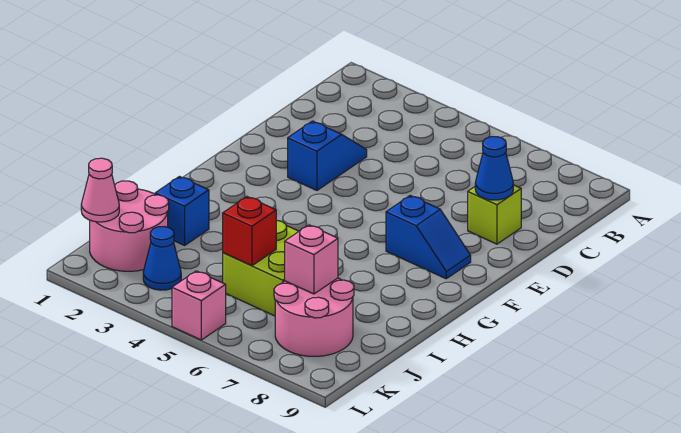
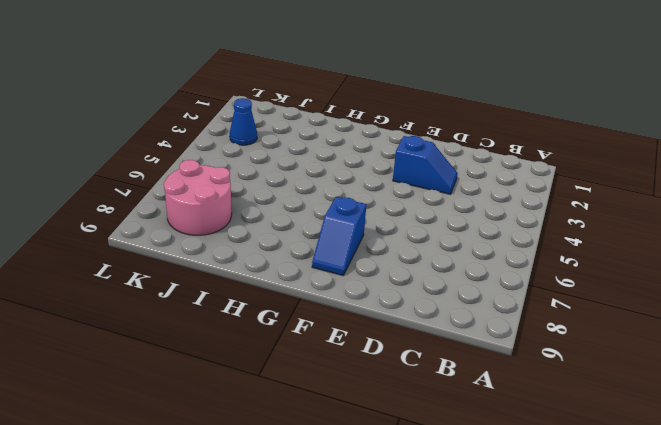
none -> lime 1x1 brick [468,185,521,244]
none -> blue 1x1 brick [155,177,209,245]
none -> lime 2x2 brick [223,220,299,316]

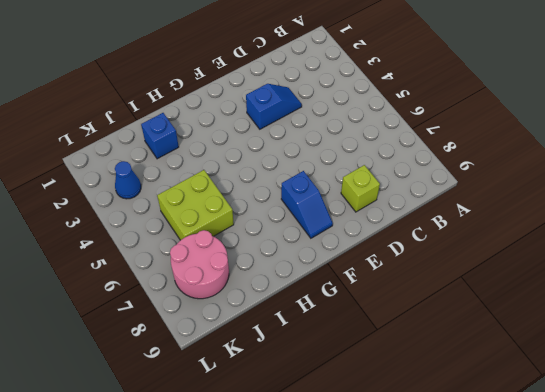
none -> pink 2x2 round brick [90,181,169,271]
none -> pink 1x1 brick [172,271,226,340]
none -> blue 1x1 cone [475,137,513,200]

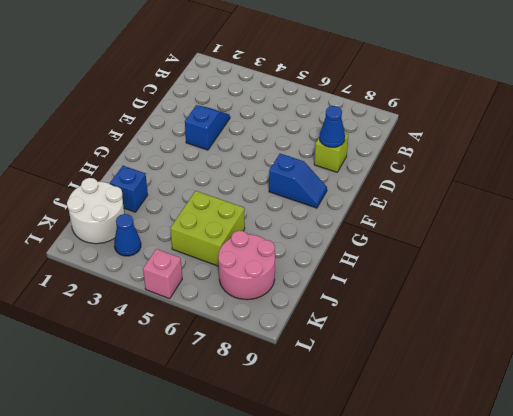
white 2x2 round brick [67,178,124,244] -> pink 2x2 round brick [90,181,169,271]
none -> red 1x1 brick [223,197,276,266]
none -> pink 1x1 brick [285,225,338,294]
none -> pink 1x1 cone [81,158,119,222]

